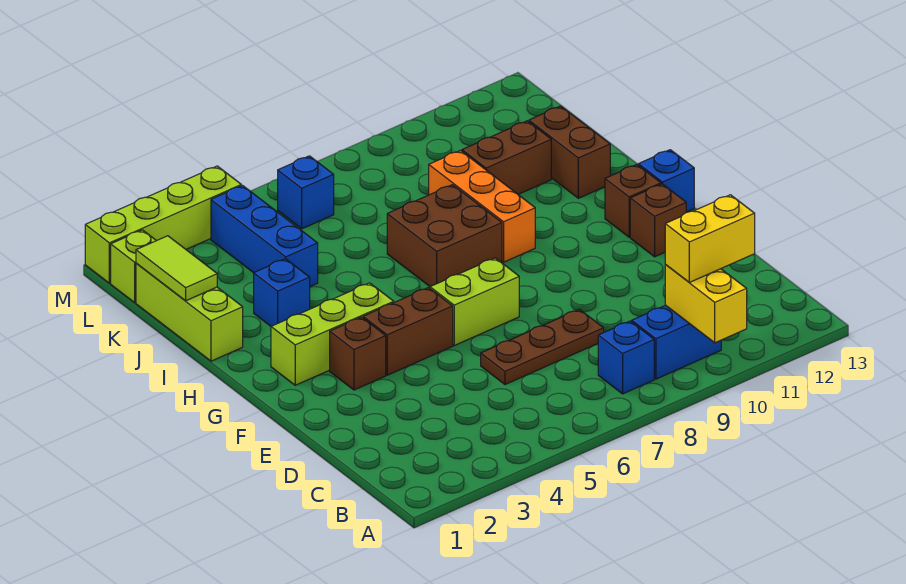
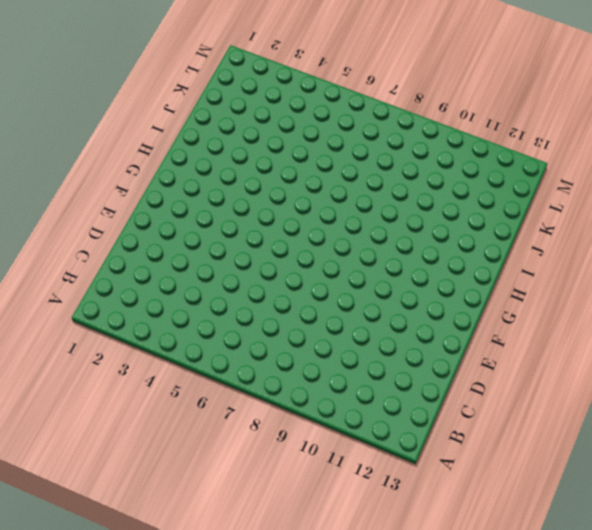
none -> blue 1x1 brick [598,321,654,394]
none -> blue 1x2 brick [632,305,721,379]
none -> brown 1x3 plate [481,309,604,385]

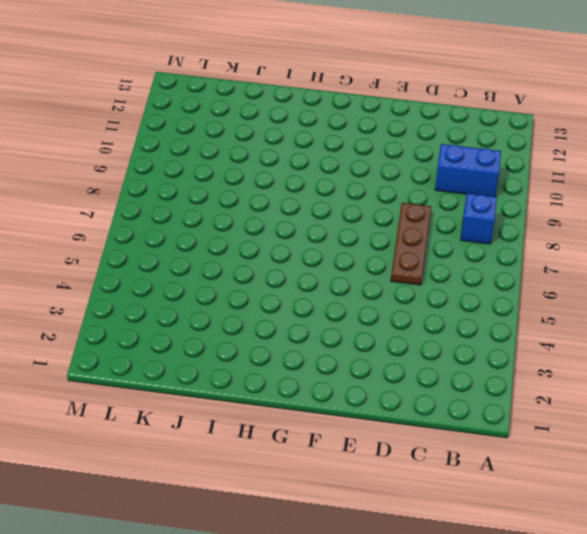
blue 1x2 brick [435,144,501,196] -> blue 1x2 brick turned to [632,305,721,379]
none -> brown 1x1 brick [330,317,386,390]
none -> brown 1x2 brick [363,288,453,375]
none -> lime 1x2 brick [430,258,519,346]

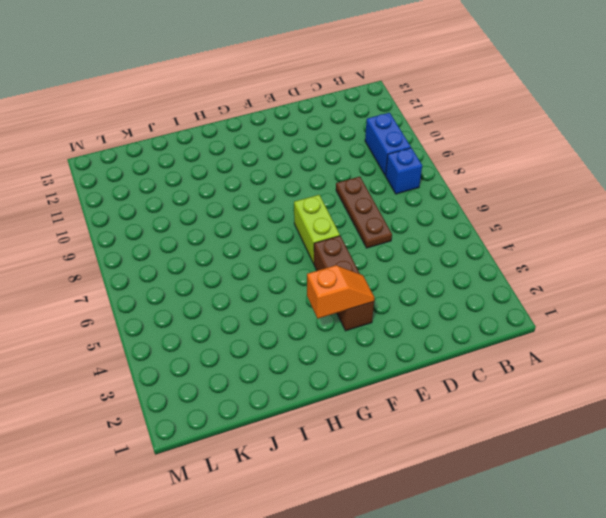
orange 1x2 slope [307,265,375,319] -> none
none -> brown 1x1 brick [630,184,686,257]
none -> lime 1x3 brick [271,283,394,385]
none -> brown 1x1 brick [605,165,661,237]

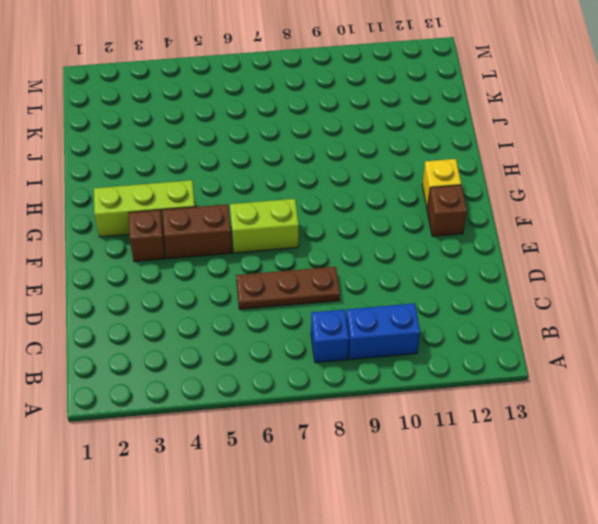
yellow 1x1 brick [422,159,461,209] -> brown 1x1 brick [605,165,661,237]
none -> blue 1x1 brick [638,150,694,212]
none -> brown 2x2 brick [387,185,502,287]
none -> orange 1x3 brick [429,150,535,262]

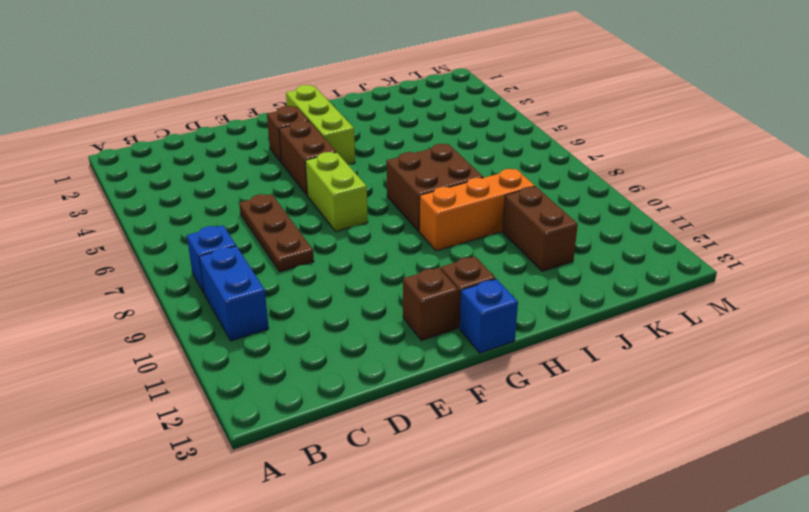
none -> lime 1x3 brick [136,263,243,361]
none -> blue 1x1 brick [254,259,310,326]
none -> brown 1x2 brick [529,106,610,198]

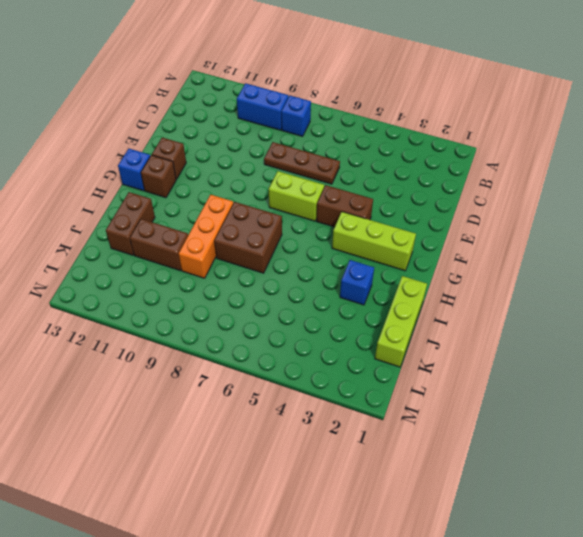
none -> brown 1x1 brick [330,317,386,390]
none -> blue 1x3 brick [211,186,318,287]
none -> lime 1x1 brick [111,230,156,303]

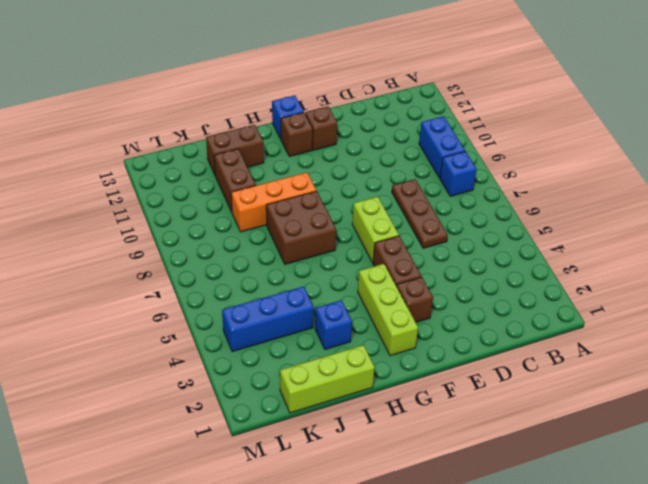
none -> lime 1x1 brick [111,230,156,303]
none -> blue 1x1 brick [278,156,334,229]
none -> lime 1x4 brick [85,166,241,283]

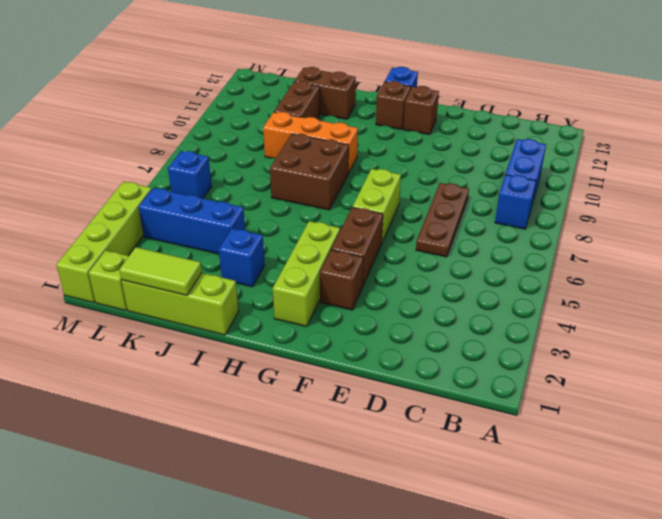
none -> yellow 1x2 brick [665,265,747,343]
none -> yellow 1x2 brick [665,195,755,282]

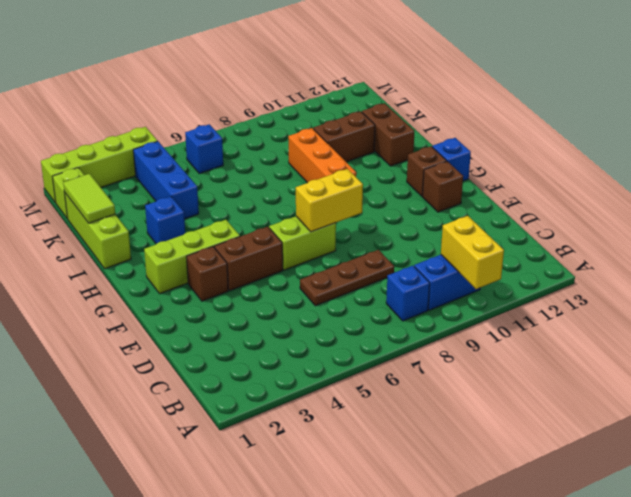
yellow 1x2 brick [296,169,363,232] -> yellow 1x2 brick moved to [665,195,755,282]
none -> brown 2x2 brick [387,185,502,287]

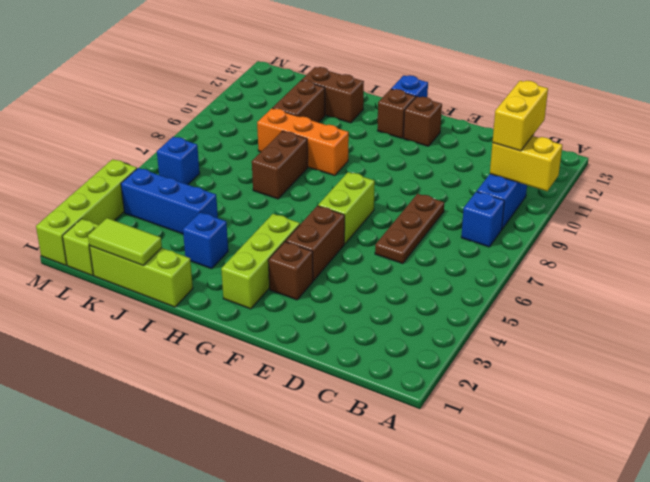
brown 1x2 brick [252,131,308,199] -> brown 2x2 brick [387,185,502,287]

